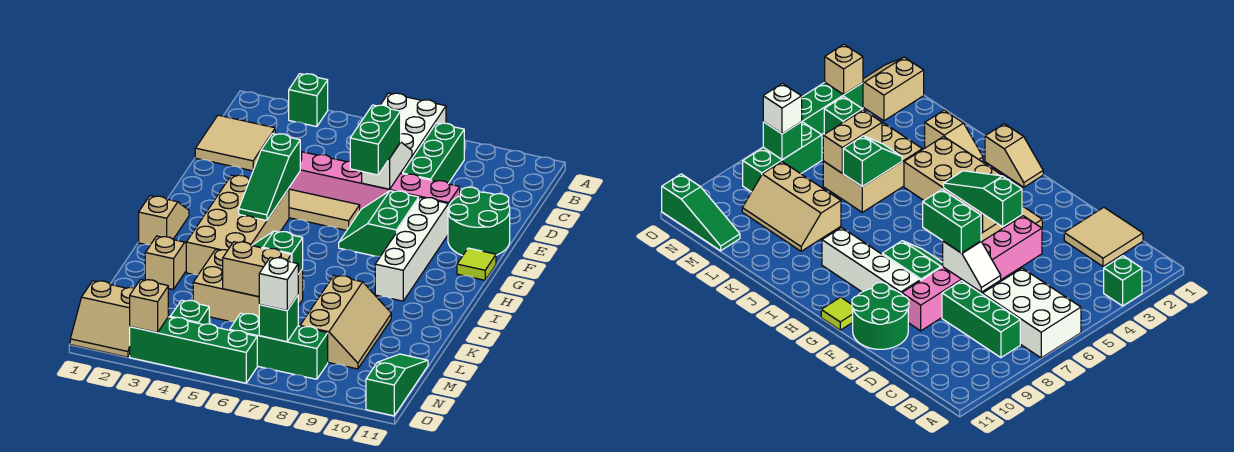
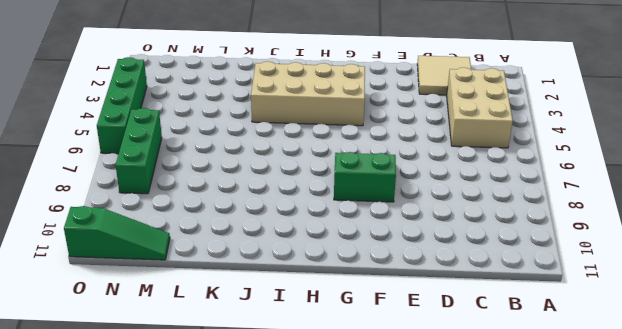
tan 2x3 brick [447,67,513,148] -> tan 2x3 brick moved to [193,249,303,322]
none -> green 1x1 brick [289,74,328,127]
none -> white 2x3 brick [381,93,446,174]
none -> green 1x3 brick [403,123,464,184]

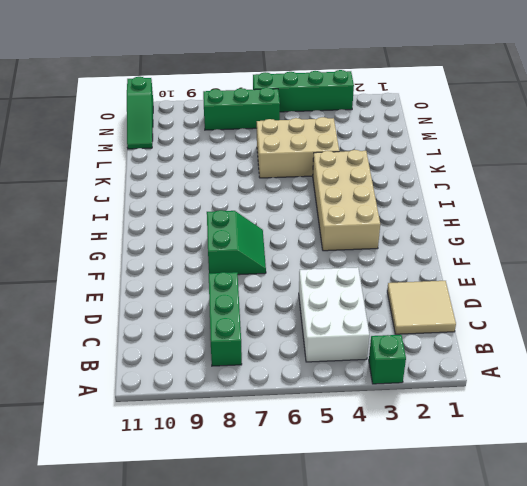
white 2x3 brick [299,267,369,362] -> white 2x3 brick moved to [381,93,446,174]
none -> pink 1x6 brick [289,151,460,210]
none -> green 2x2 round brick [448,187,510,256]
none -> tan 1x4 tile [289,189,360,230]

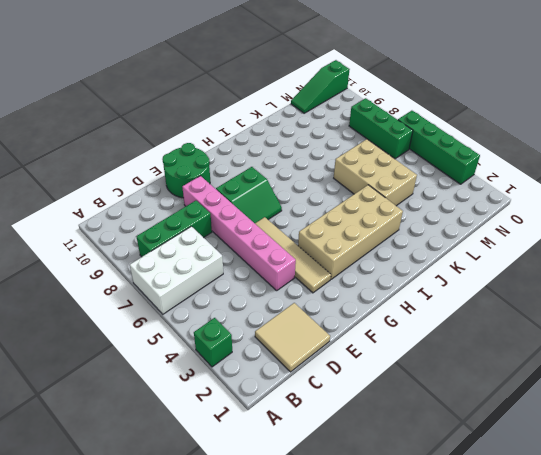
none -> white 1x4 brick [375,197,448,301]
none -> lime 1x1 tile [457,248,496,280]
none -> tan 1x2 slope [139,196,189,245]

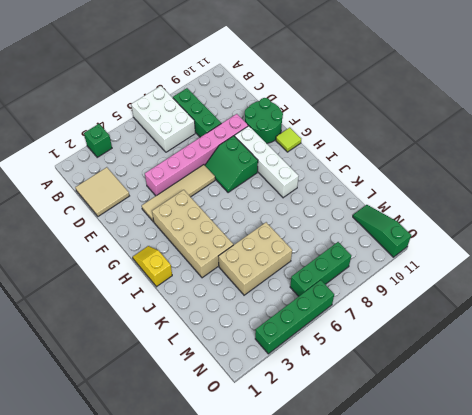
yellow 1x2 slope [133,246,172,287] -> tan 1x2 slope [139,196,189,245]
none -> tan 1x2 slope [145,236,186,289]
none -> tan 2x3 slope [300,276,391,369]
none -> tan 2x2 slope [70,281,134,357]

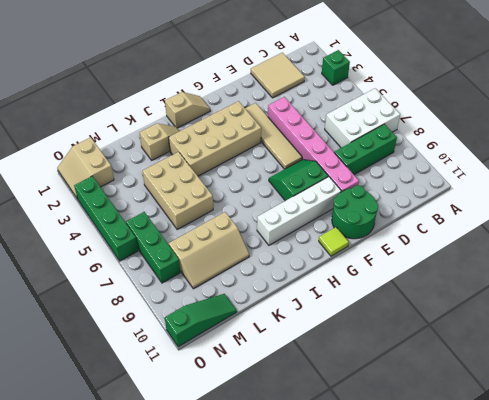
none -> green 1x1 brick [170,300,209,325]
none -> white 1x2 slope [362,142,412,189]
none -> green 1x3 slope [239,134,300,221]

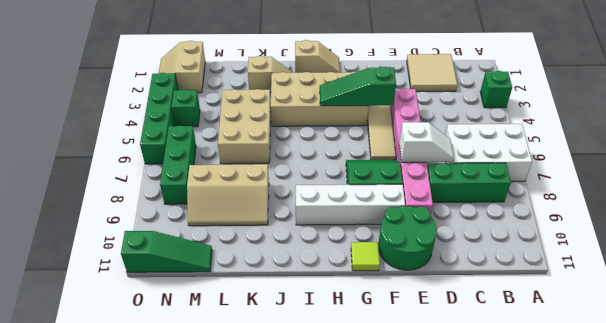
none -> green 1x2 slope [252,231,303,274]
none -> tan 1x2 brick [223,242,291,297]
none -> green 1x1 brick [259,296,298,342]

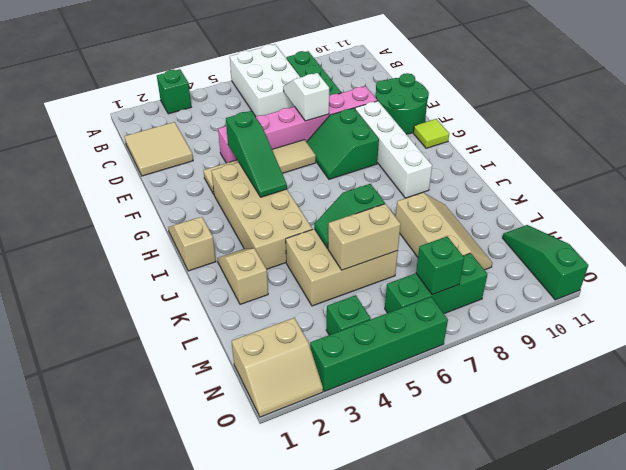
none -> tan 1x1 brick [130,280,168,333]
none -> green 1x2 brick [350,105,401,175]
none -> white 1x1 brick [259,258,299,310]

